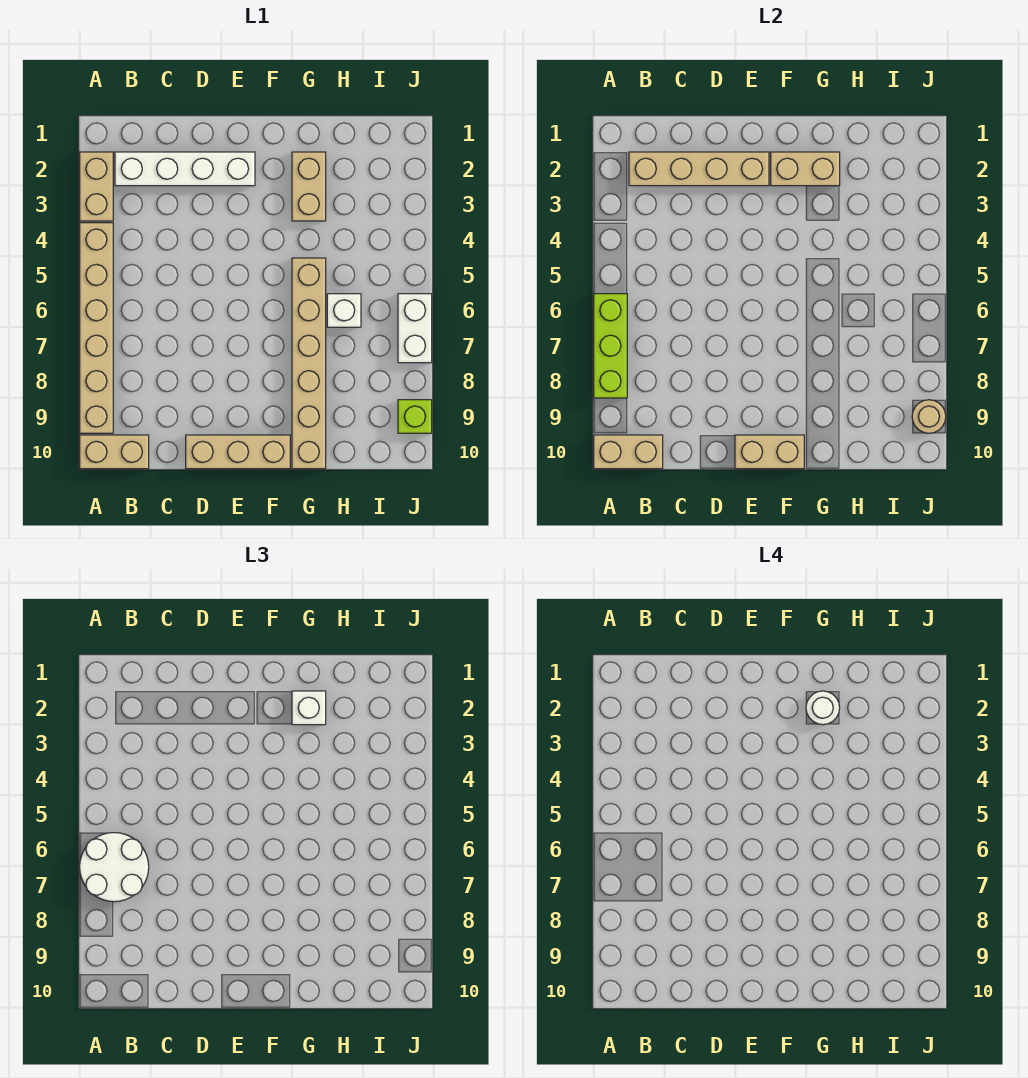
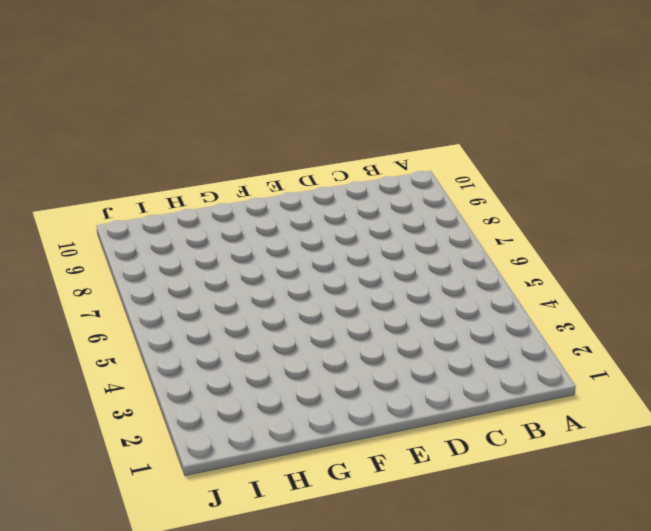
none -> tan 1x2 brick [80,152,113,221]
none -> tan 1x6 brick [80,223,113,433]
none -> tan 1x2 brick [80,435,149,469]

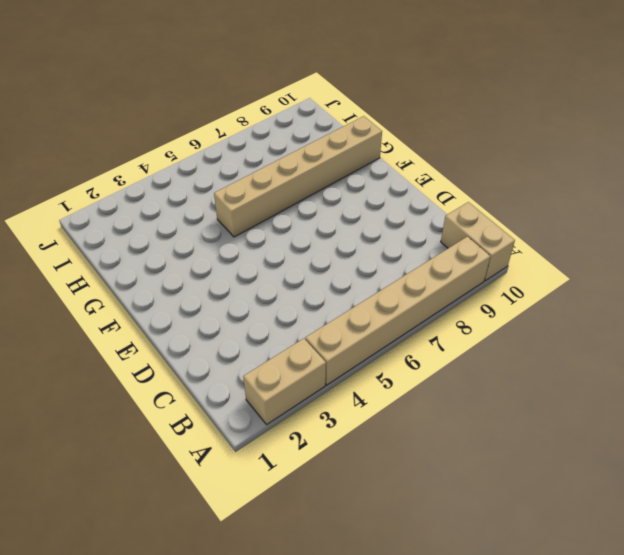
none -> white 1x4 brick [115,152,255,186]
none -> tan 1x3 brick [186,435,290,469]
none -> tan 1x2 brick [292,152,326,221]

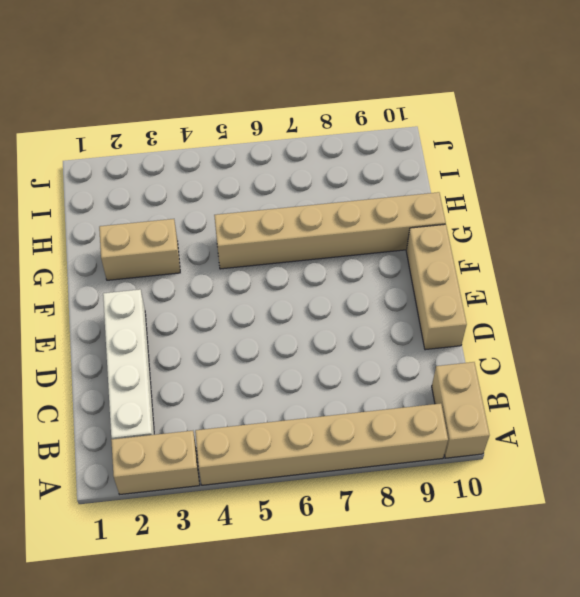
none -> white 1x1 brick [327,294,361,327]
none -> white 1x2 brick [398,294,432,363]
none -> lime 1x1 brick [398,400,432,433]

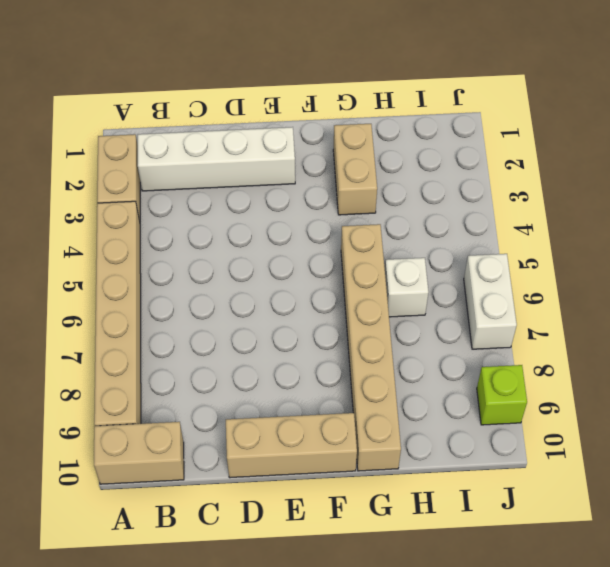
none -> lime 1x3 brick [594,294,627,398]
none -> tan 1x2 brick [594,435,663,469]
none -> tan 1x4 brick [629,152,769,186]

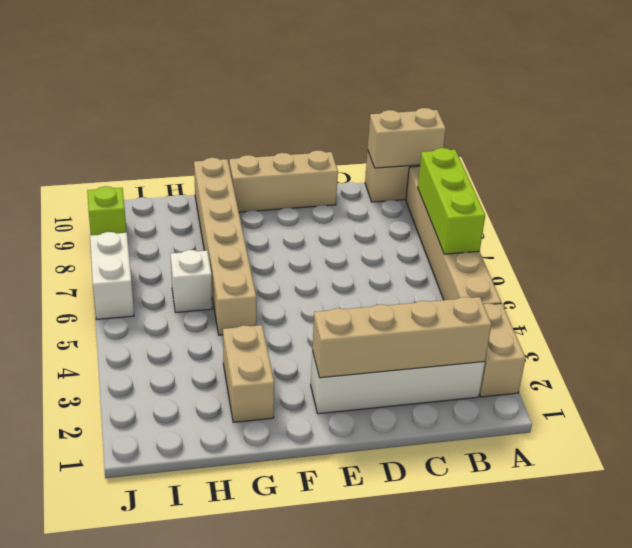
none -> tan 1x2 brick [735,435,804,469]
none -> tan 1x2 brick [771,152,840,186]
none -> tan 1x1 round brick [912,400,946,433]

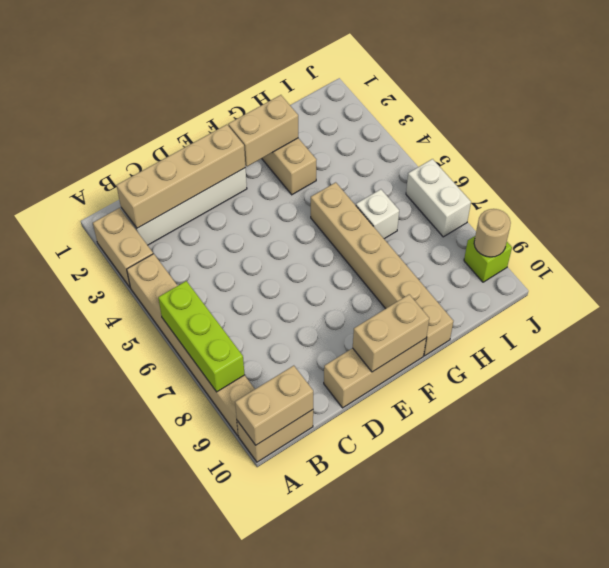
none -> white 2x2 round brick [80,833,149,902]
none -> white 1x1 brick [292,691,326,725]
none -> white 1x1 round brick [806,691,840,725]

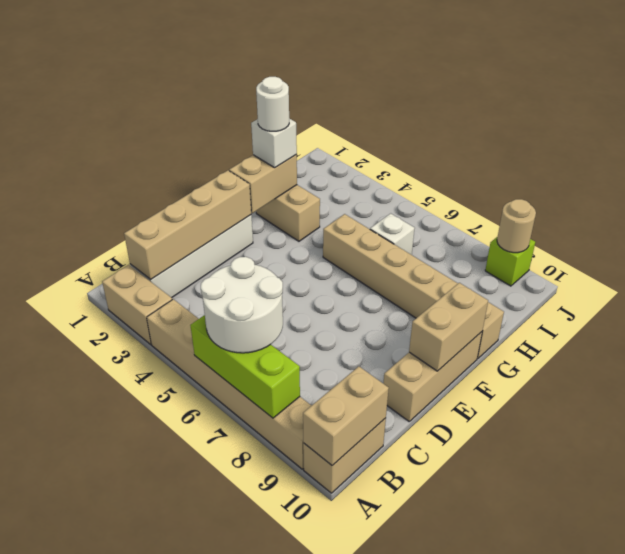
none -> white 1x2 brick [398,294,432,363]

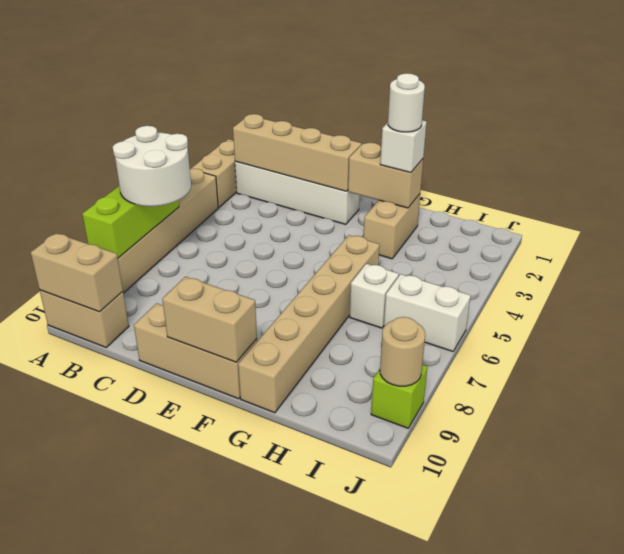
white 1x2 brick [384,274,471,351] -> white 1x2 brick turned to [398,294,432,363]

